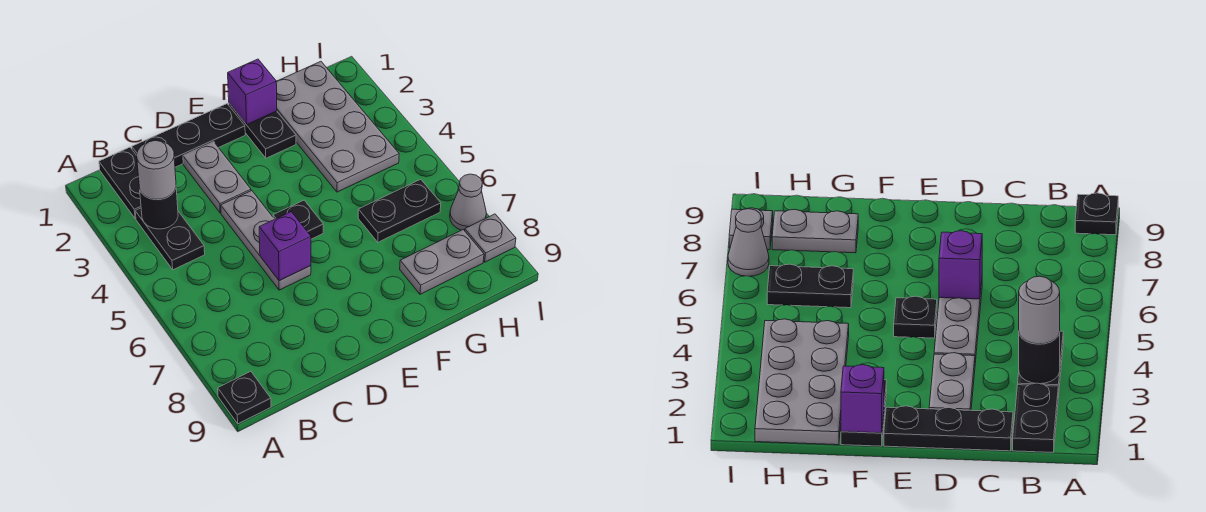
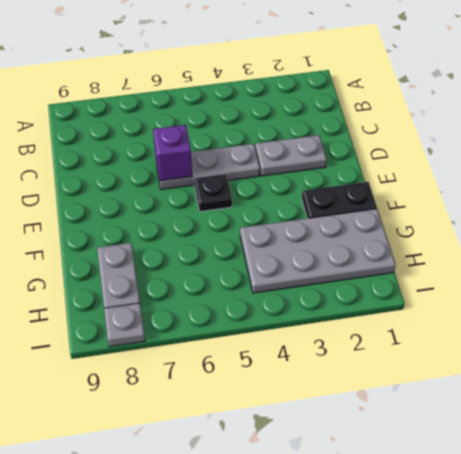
none -> black 1x1 plate [218,371,271,424]
none -> black 1x2 plate [99,147,141,219]
none -> black 1x2 plate [135,208,205,270]

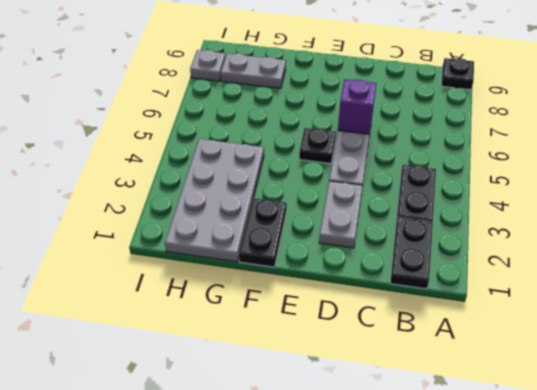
none -> black 1x3 plate [132,104,245,167]
none -> black 1x2 plate [358,179,441,242]
none -> grey 1x1 cone [450,174,486,231]

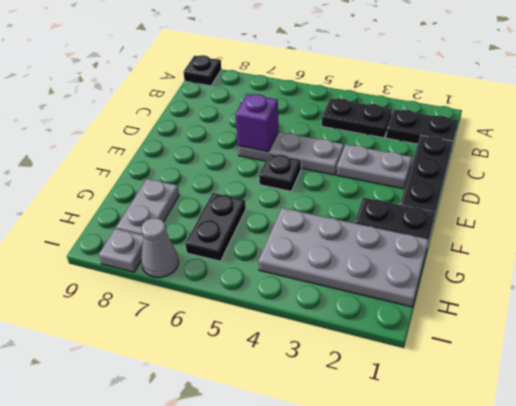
none -> black 1x1 round brick [140,188,178,229]
none -> purple 1x1 brick [228,59,277,125]
none -> grey 1x1 round brick [137,141,176,200]

